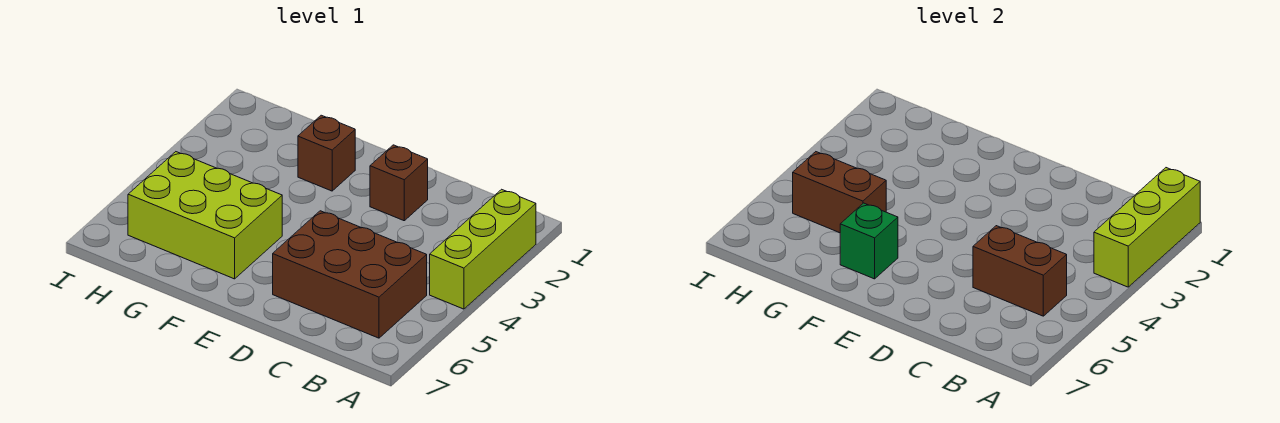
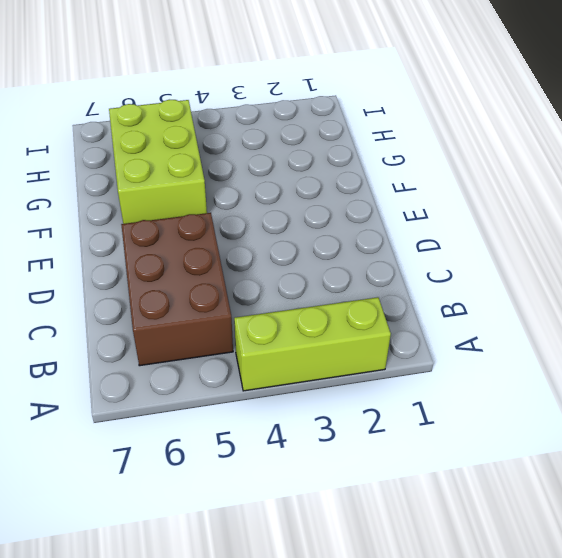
none -> brown 1x1 brick [370,145,428,221]
none -> brown 1x1 brick [298,115,355,191]

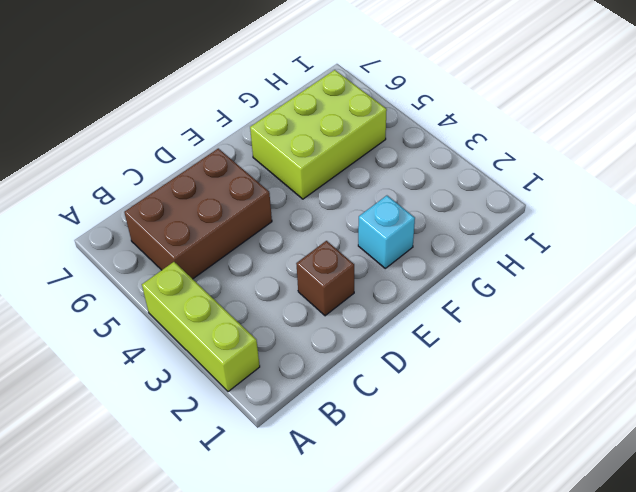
cyan 1x1 brick [358,196,415,268] -> brown 1x1 brick [298,115,355,191]
none -> lime 1x3 brick [1094,168,1200,287]
none -> brown 1x2 brick [973,226,1067,316]

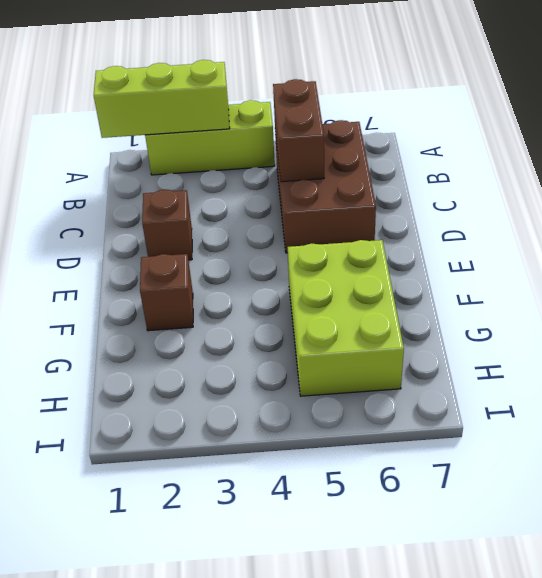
none -> green 1x1 brick [840,203,898,279]
none -> brown 1x2 brick [793,152,886,233]

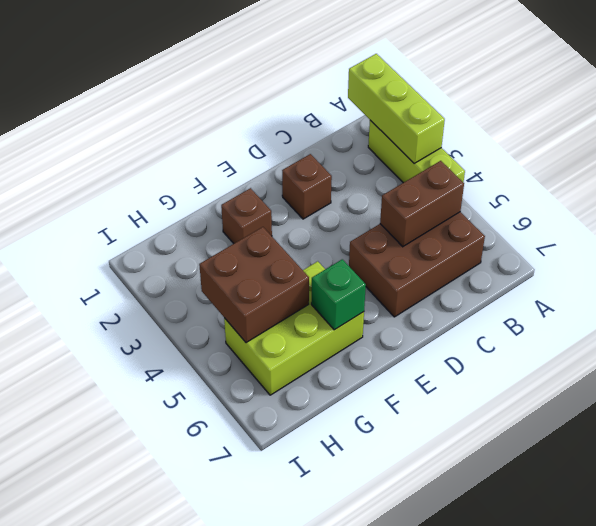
brown 2x2 brick [199,227,309,343] -> brown 1x2 brick [793,152,886,233]

